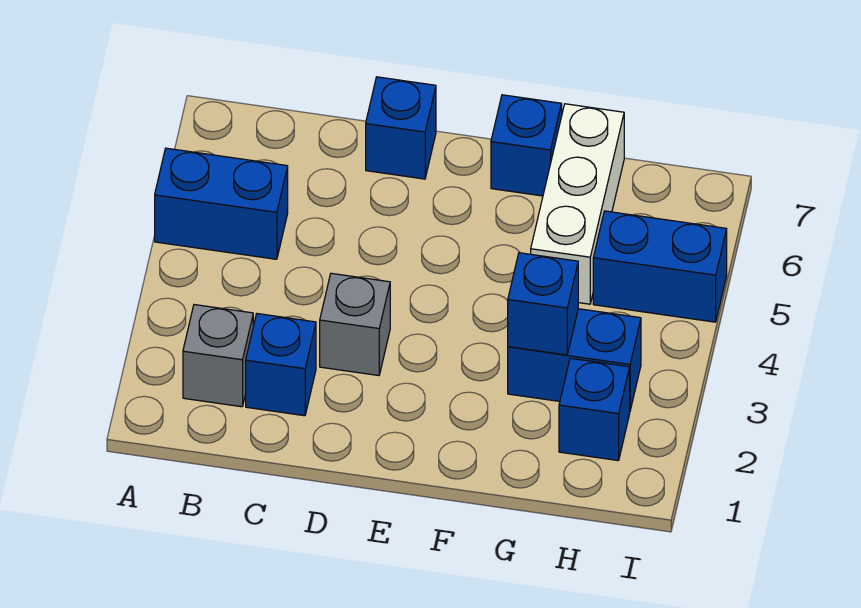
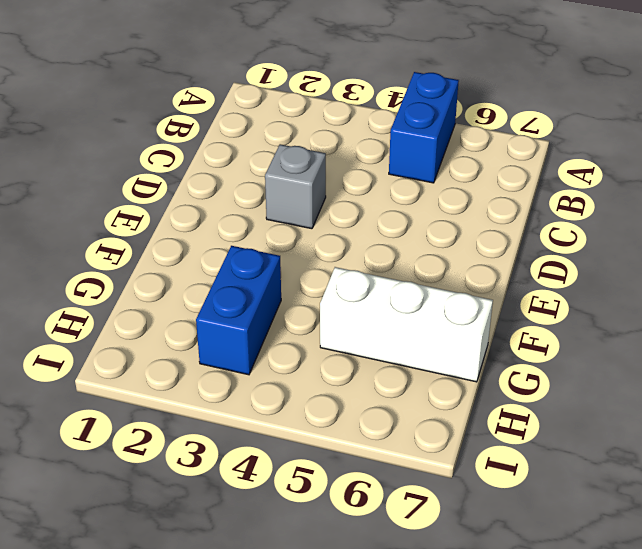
none -> grey 1x1 brick [183,305,253,407]
none -> blue 1x1 brick [246,314,316,416]

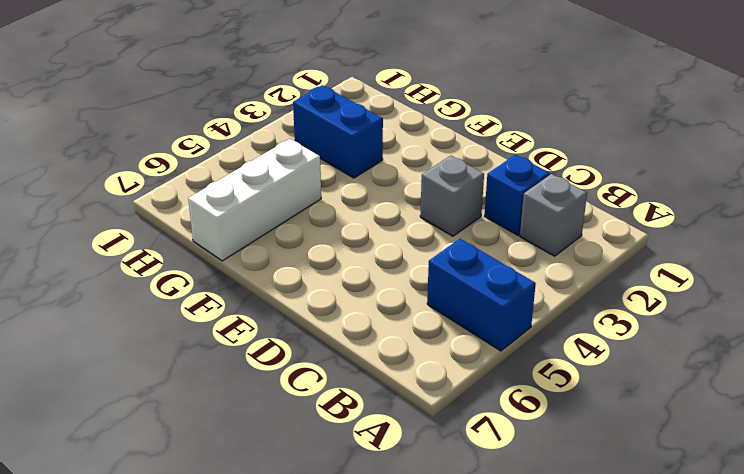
none -> blue 1x1 brick [366,77,436,179]
none -> blue 1x1 brick [491,95,562,196]

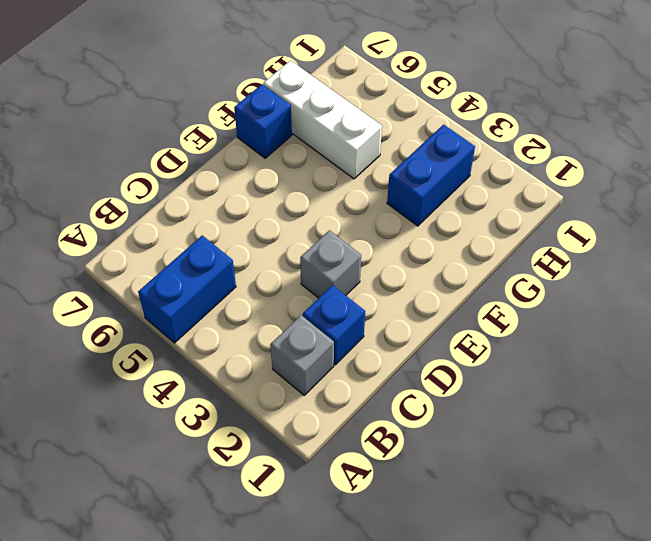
none -> blue 1x1 brick [366,77,436,179]
none -> blue 1x1 brick [559,358,630,461]

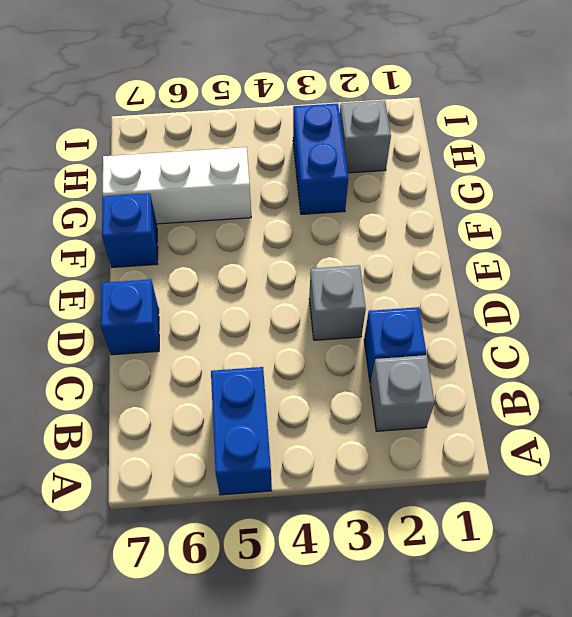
grey 1x1 brick [340,101,391,173] -> blue 1x1 brick [559,358,630,461]
none -> blue 1x2 brick [593,211,727,322]
none -> blue 1x1 brick [508,253,578,355]

